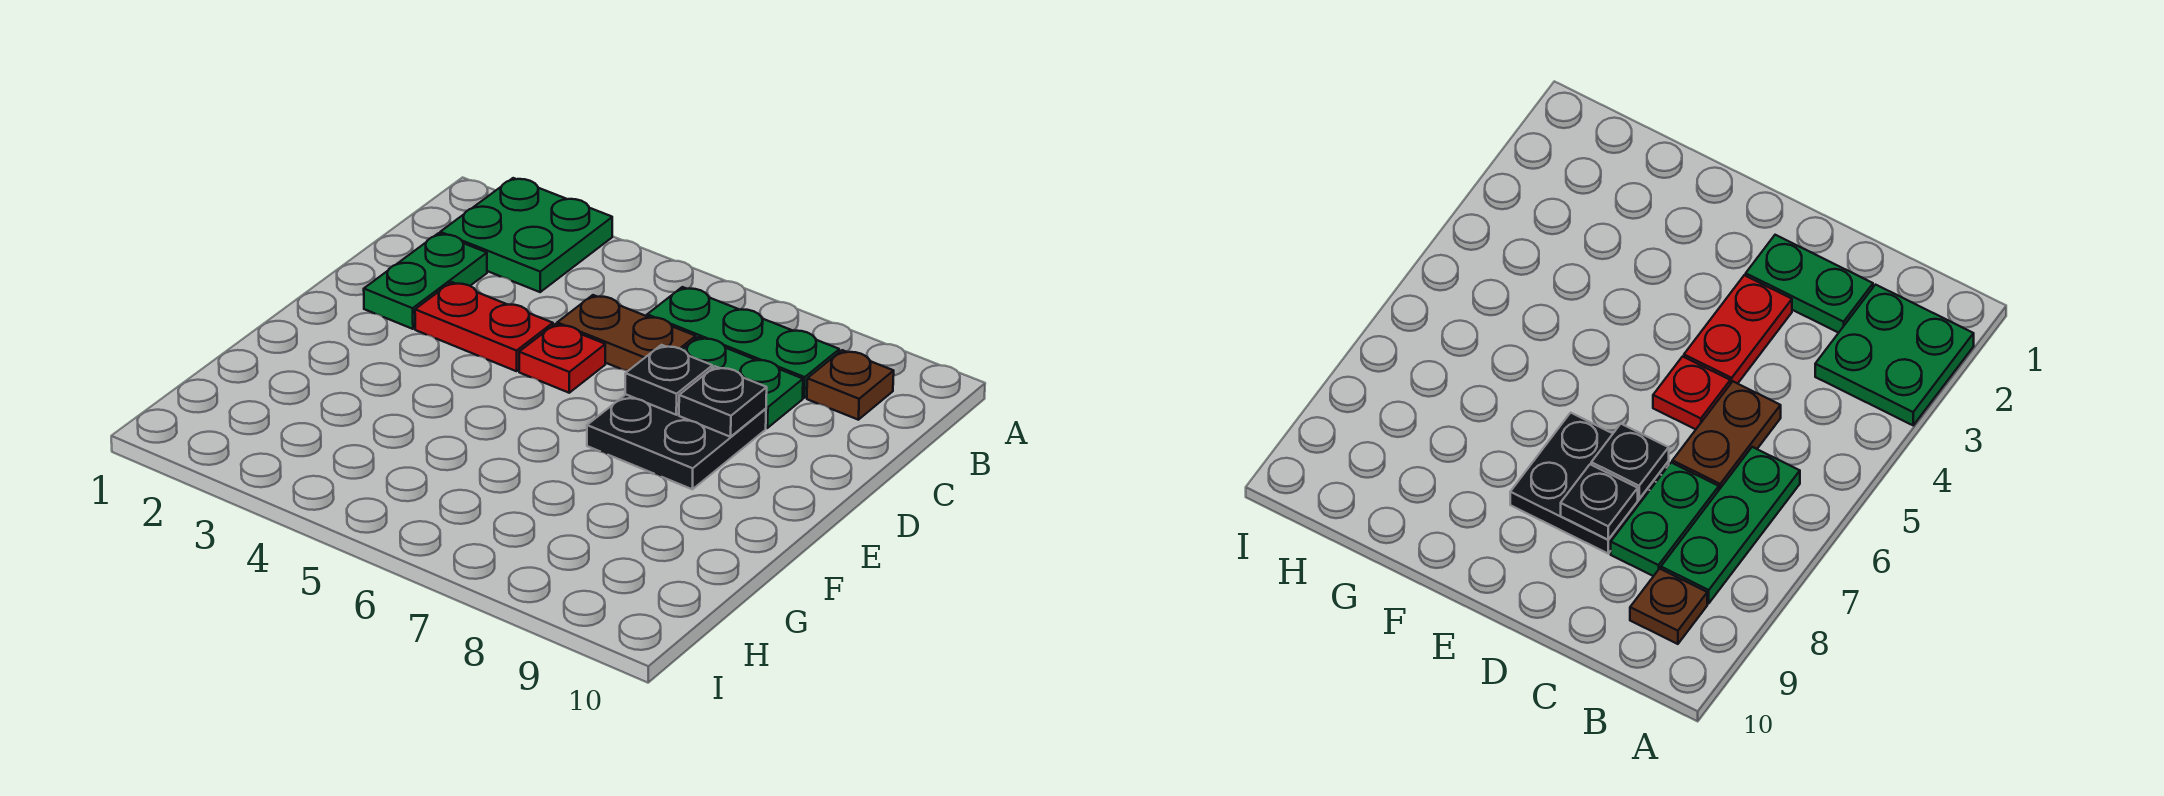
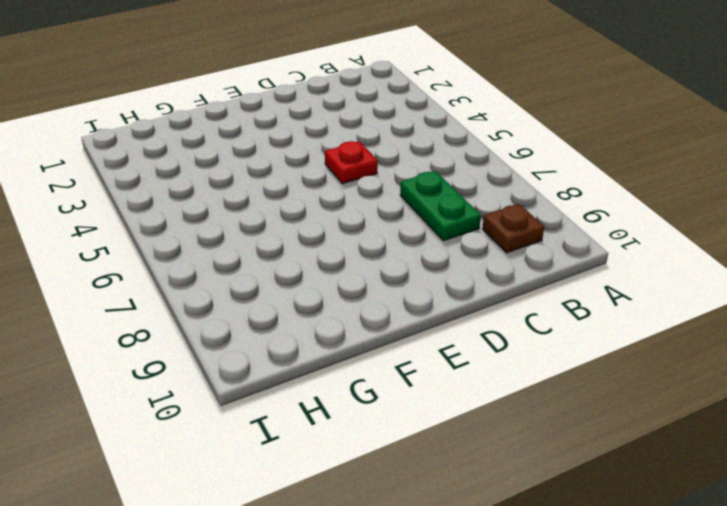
none -> green 2x2 plate [440,178,612,292]
none -> green 1x3 plate [647,287,839,398]

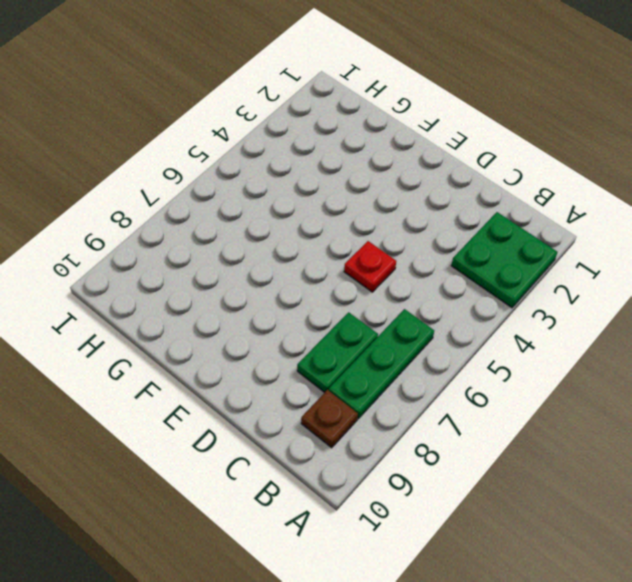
none -> green 1x2 plate [364,233,487,329]
none -> brown 1x2 plate [557,295,696,371]

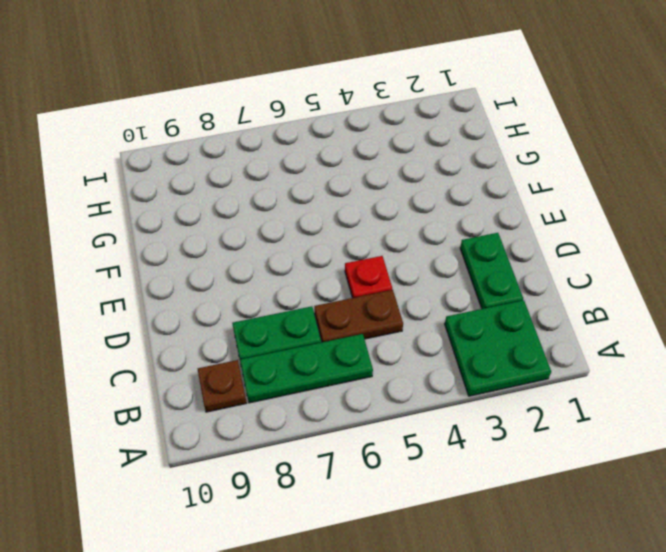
none -> red 1x2 plate [415,282,553,371]
none -> black 2x2 plate [587,395,766,489]

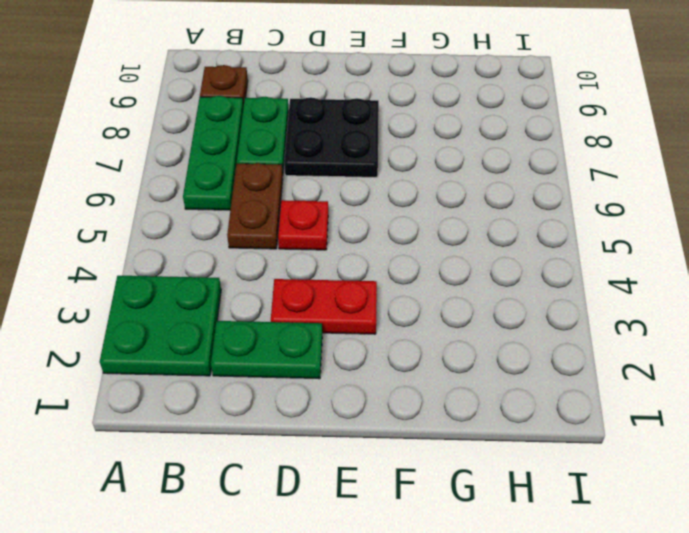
red 1x2 plate [271,279,377,334] -> red 1x2 plate turned to [415,282,553,371]
none -> black 1x1 plate [625,345,712,415]
none -> black 1x1 plate [679,366,767,437]

